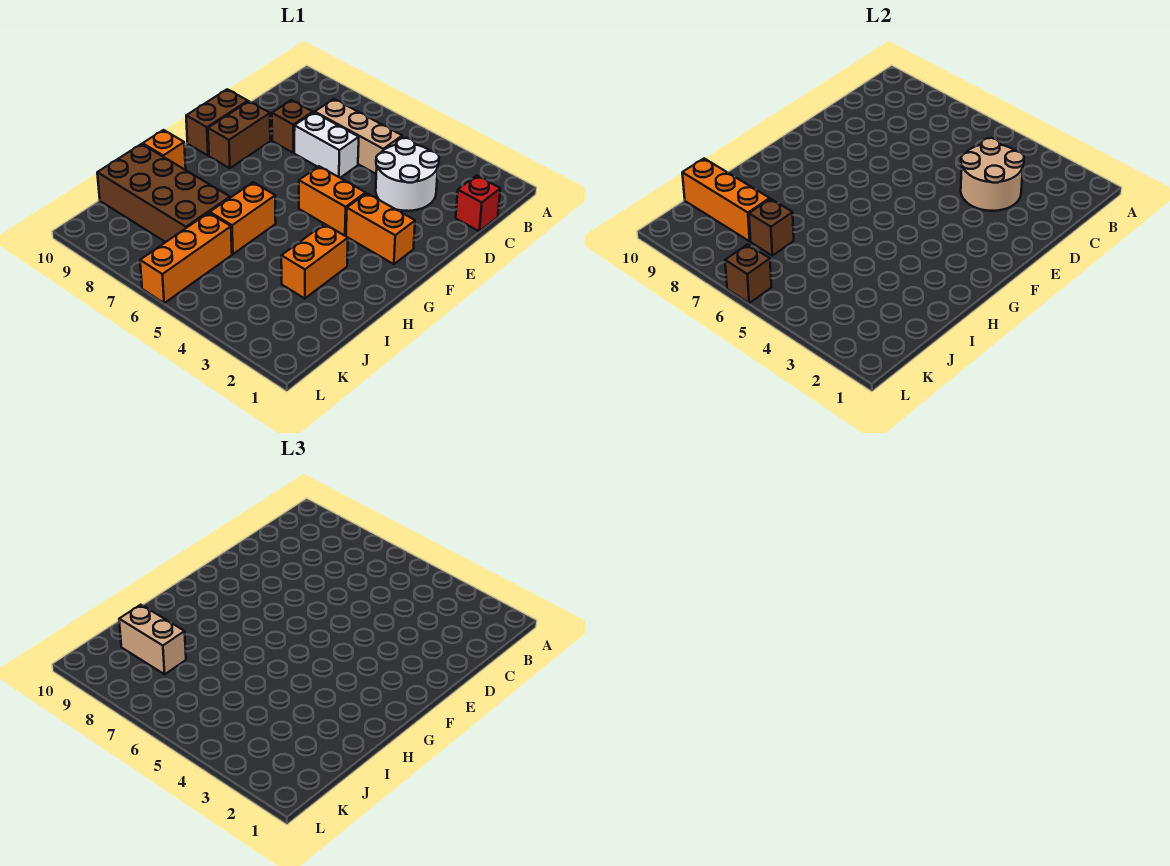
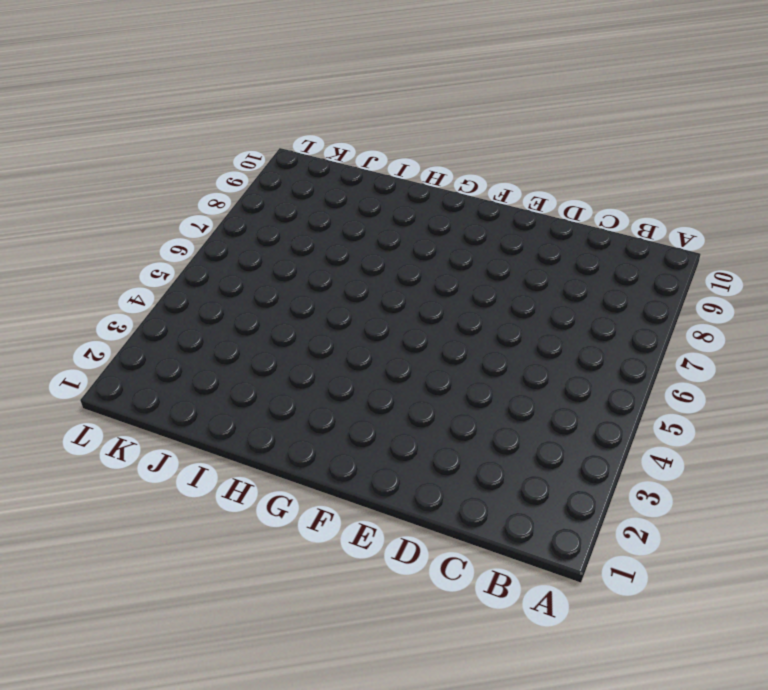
none -> red 1x1 brick [456,175,500,231]
none -> white 2x2 round brick [376,138,439,211]
none -> tan 1x3 brick [315,99,402,174]

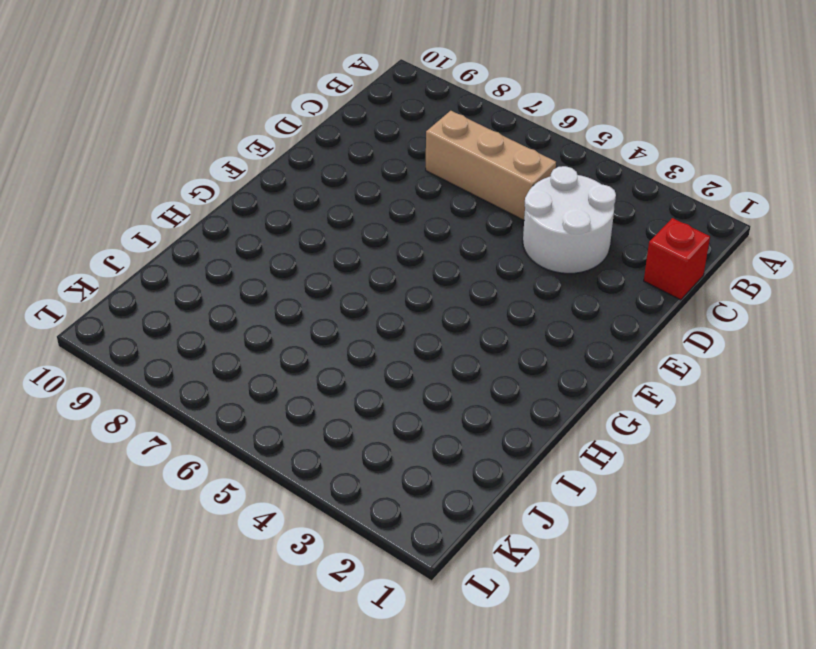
none -> white 1x2 brick [294,112,359,178]
none -> brown 1x1 brick [272,100,313,153]
none -> brown 1x2 brick [208,102,270,168]

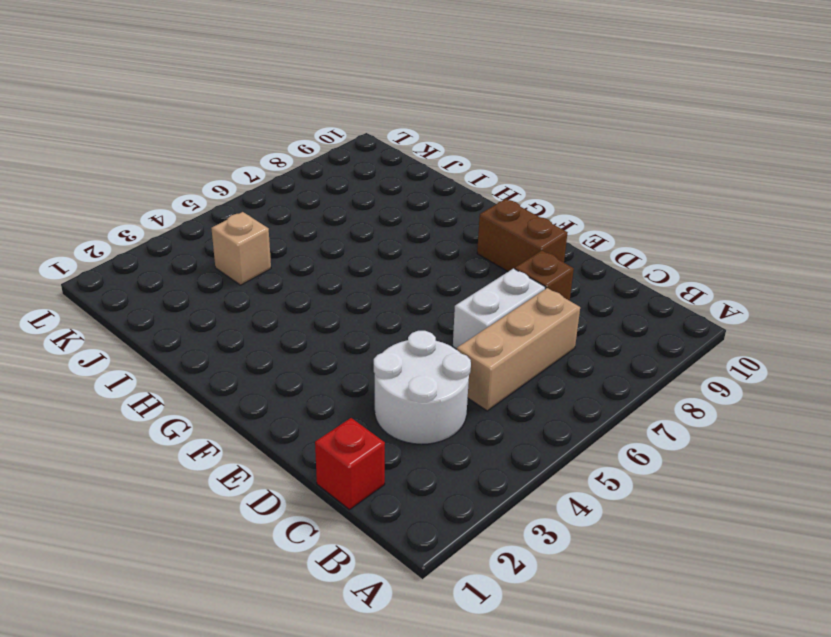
tan 1x1 brick [211,212,271,285] -> none
none -> brown 1x2 brick [186,89,248,155]
none -> orange 1x2 brick [346,193,415,264]
none -> orange 1x2 brick [299,166,366,236]

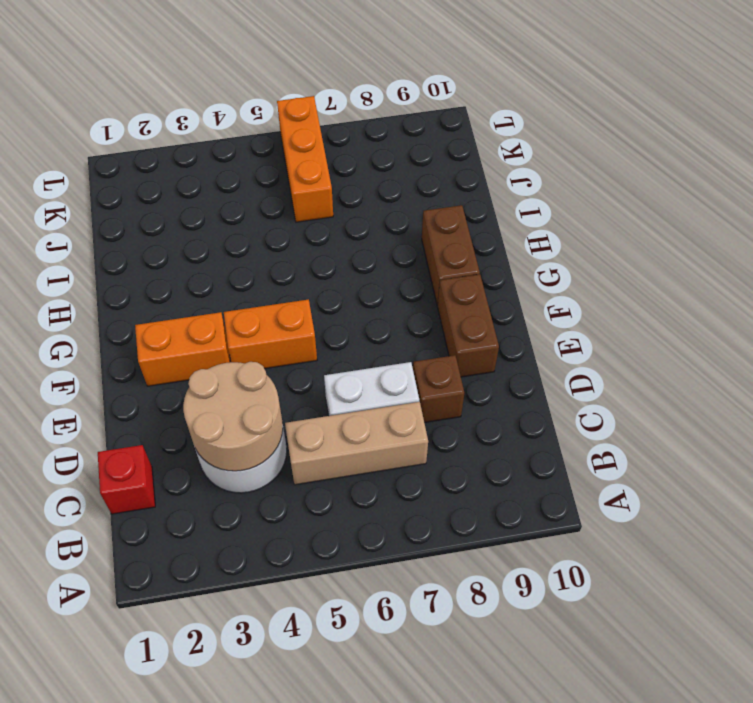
brown 1x2 brick [422,205,480,305] -> brown 1x2 brick moved to [186,89,248,155]
none -> orange 1x2 brick [281,224,348,299]
none -> orange 1x2 brick [210,182,276,254]
none -> orange 1x1 brick [143,130,186,170]

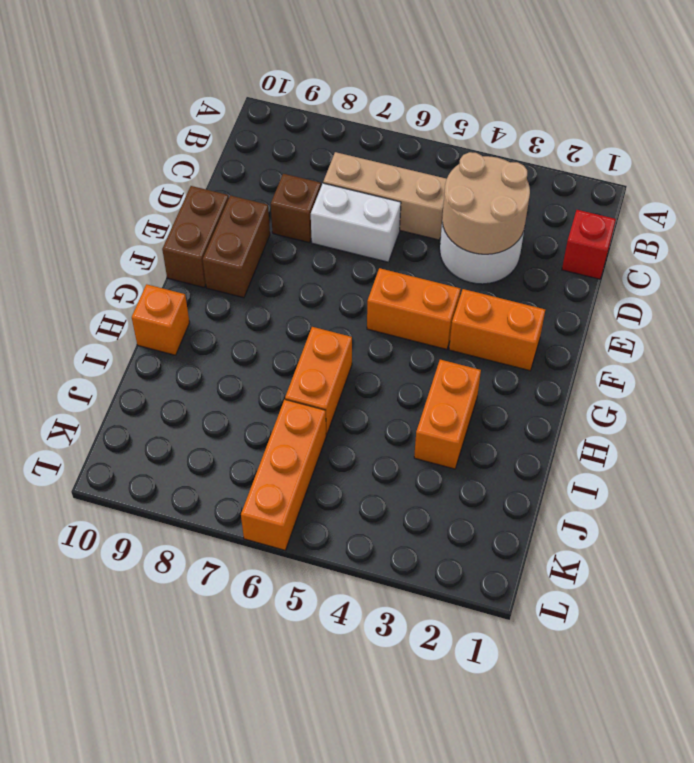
none -> brown 2x4 brick [97,144,230,242]
none -> brown 1x1 brick [749,199,794,256]
none -> orange 1x3 brick [682,159,770,241]

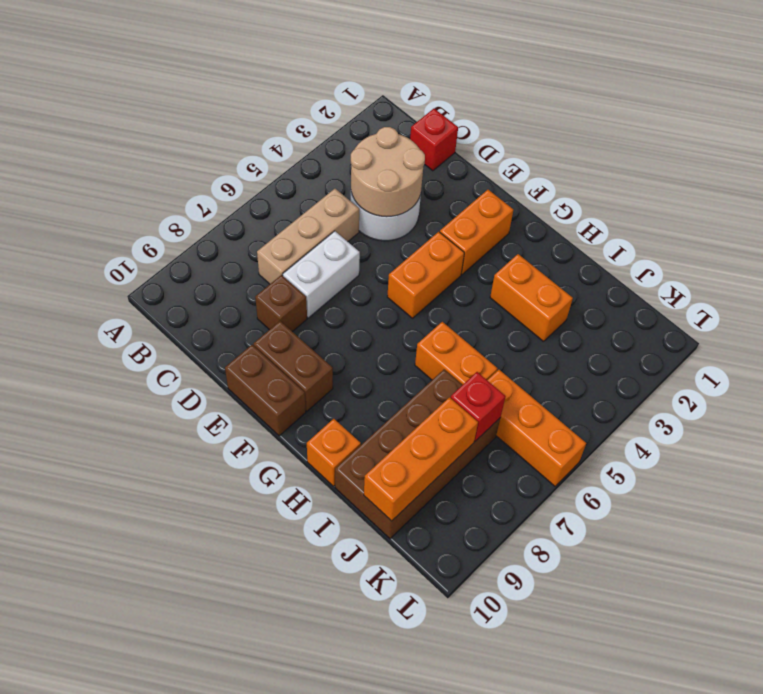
red 1x1 brick [451,372,505,441] -> brown 1x1 brick [749,199,794,256]
none -> brown 1x1 brick [725,244,771,303]
none -> tan 1x2 brick [119,605,186,674]

